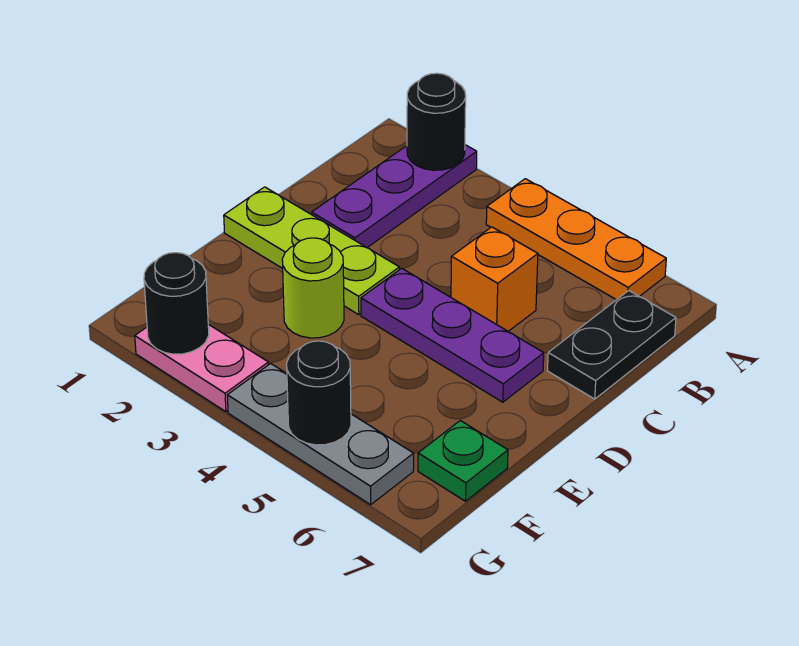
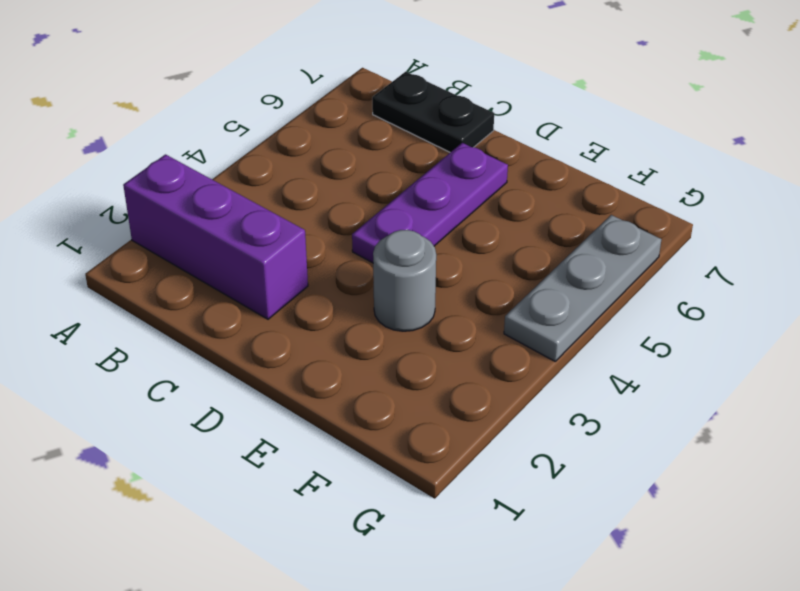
purple 1x3 brick [123,155,308,319] -> purple 1x3 plate [312,145,477,247]
grey 1x1 round brick [373,230,436,331] -> lime 1x1 round brick [282,238,344,338]
none -> orange 1x3 plate [486,179,666,300]
none -> orange 1x1 brick [451,227,538,331]
none -> lime 1x3 plate [224,187,399,315]

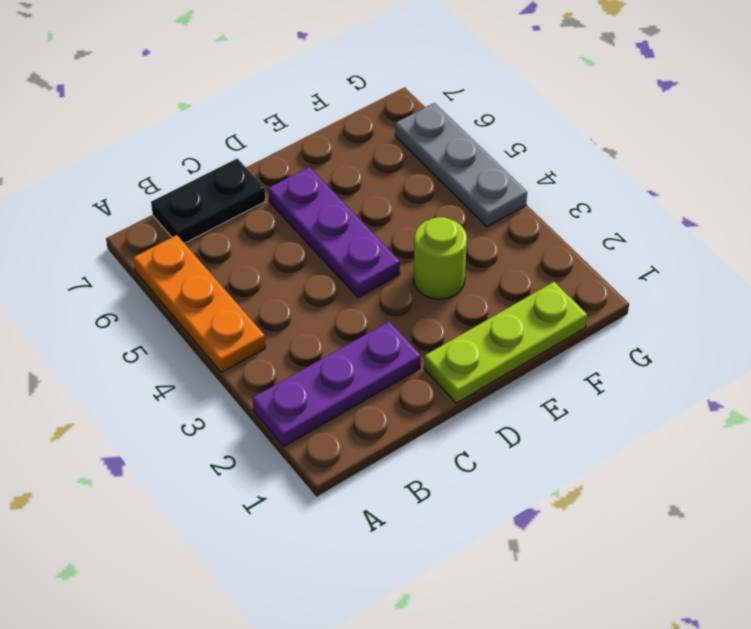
lime 1x3 plate [424,282,587,403] -> lime 1x3 plate turned to [224,187,399,315]
none -> orange 1x1 brick [451,227,538,331]
none -> green 1x1 plate [418,421,508,501]
none -> pink 1x2 plate [135,324,268,412]

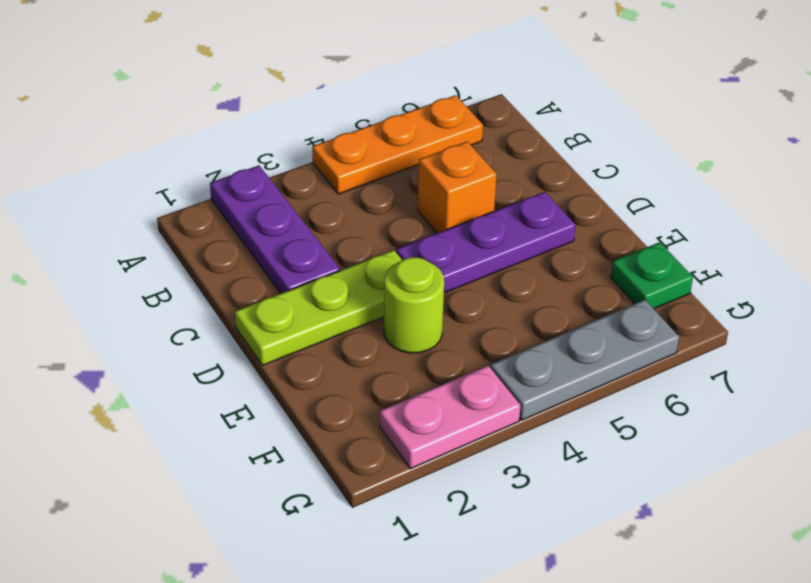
none -> black 1x2 plate [548,291,676,399]
none -> black 1x1 round brick [407,73,466,170]
none -> black 1x1 round brick [144,253,209,354]

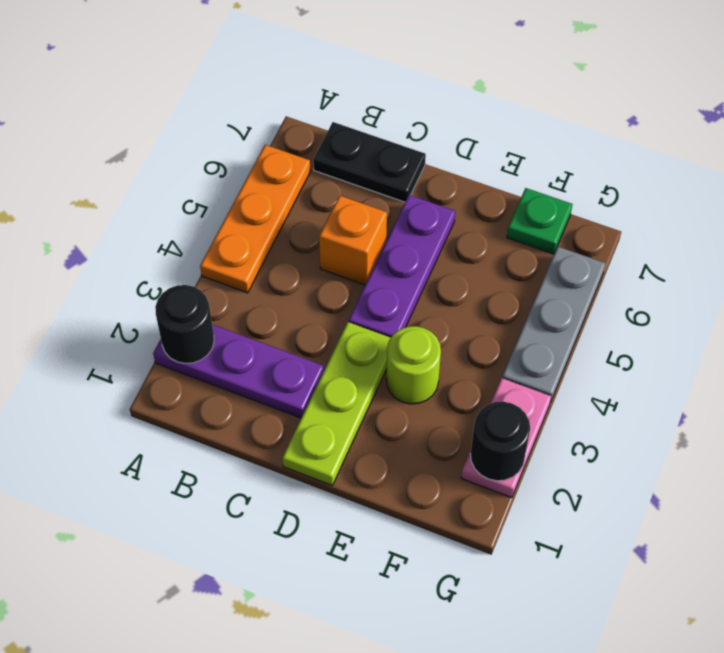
none -> black 1x1 round brick [287,341,351,445]

